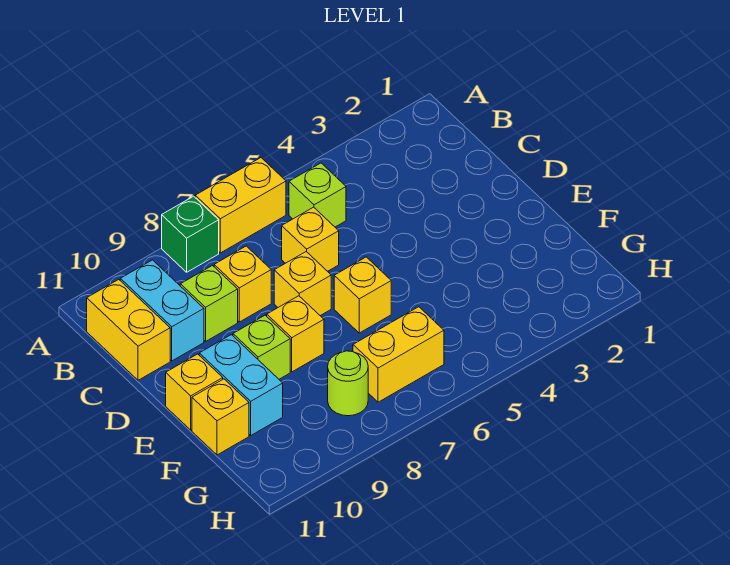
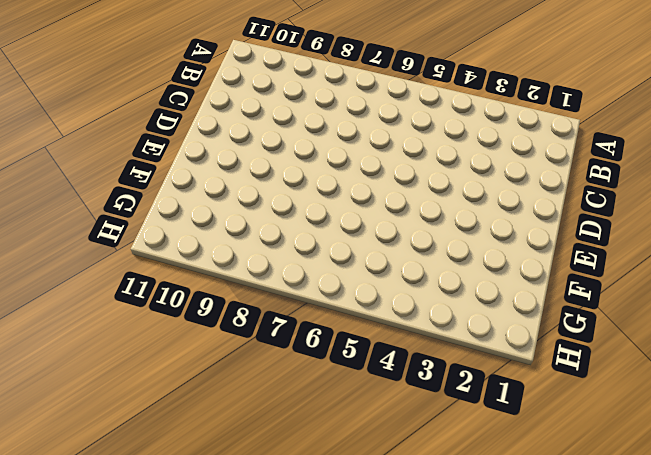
none -> yellow 1x2 brick [195,158,286,253]
none -> green 1x1 brick [162,196,219,272]
none -> lime 1x1 brick [289,163,346,227]

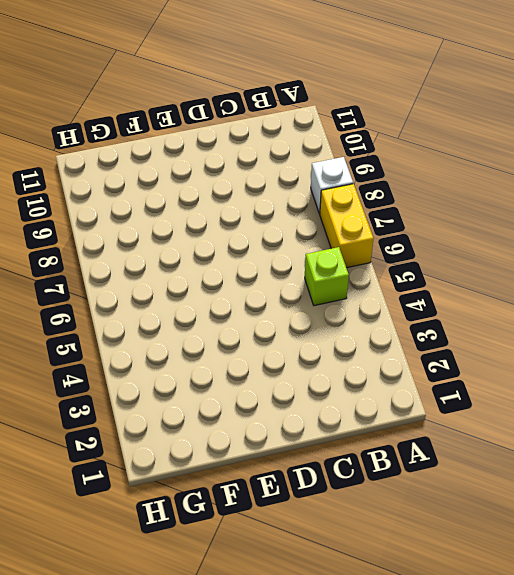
white 1x1 brick [311,157,353,214] -> green 1x1 brick [162,196,219,272]
none -> cyan 1x2 brick [120,260,204,361]
none -> yellow 1x2 brick [87,279,170,380]
none -> yellow 1x1 brick [282,207,339,271]

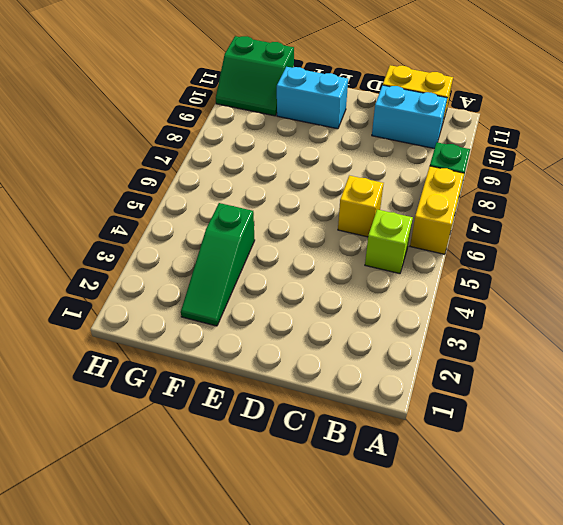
green 1x3 slope [181,203,255,326] -> none
green 2x2 slope [216,36,294,116] -> none
none -> yellow 1x1 brick [214,246,271,322]
none -> lime 1x1 brick [180,266,238,341]
none -> yellow 1x1 brick [274,252,331,316]

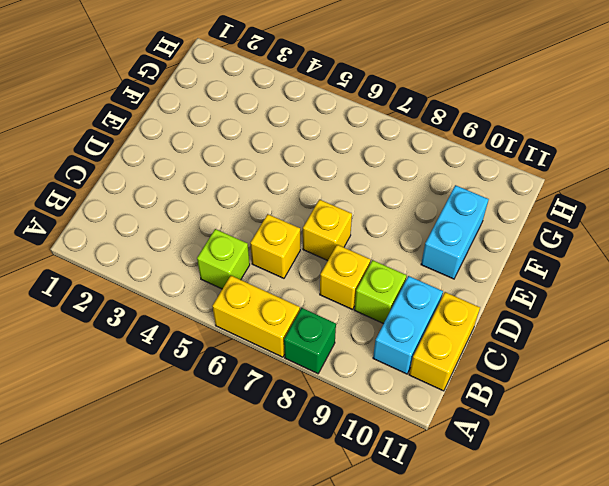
none -> yellow 1x1 brick [334,257,391,333]
none -> yellow 1x1 brick [267,296,324,372]
none -> lime 1x1 brick [233,315,290,379]

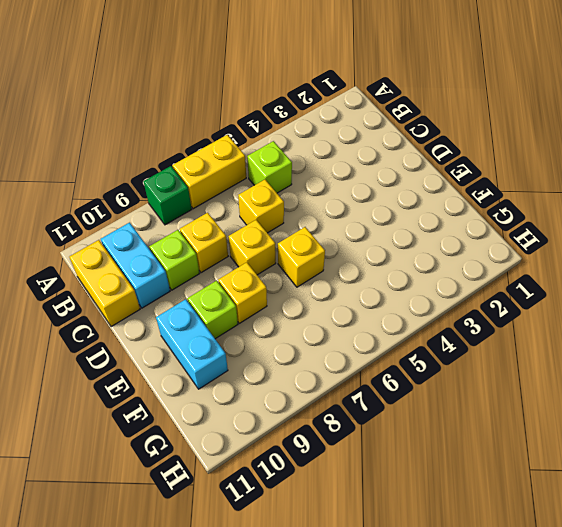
none -> yellow 1x1 brick [166,354,223,430]
none -> yellow 1x1 brick [192,379,249,455]
none -> yellow 1x2 brick [353,307,444,402]

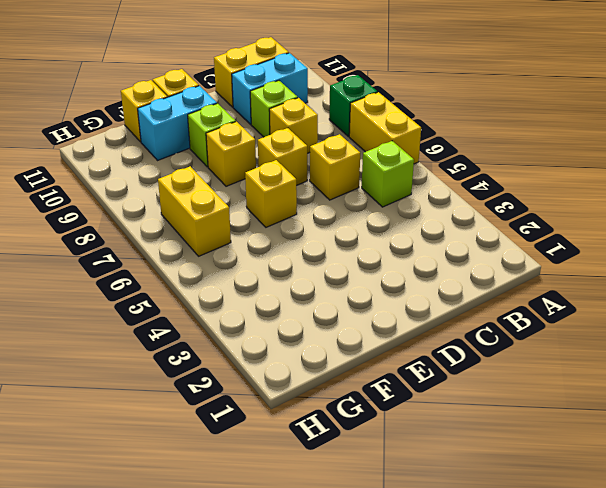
none -> lime 1x1 round brick [328,351,368,416]

